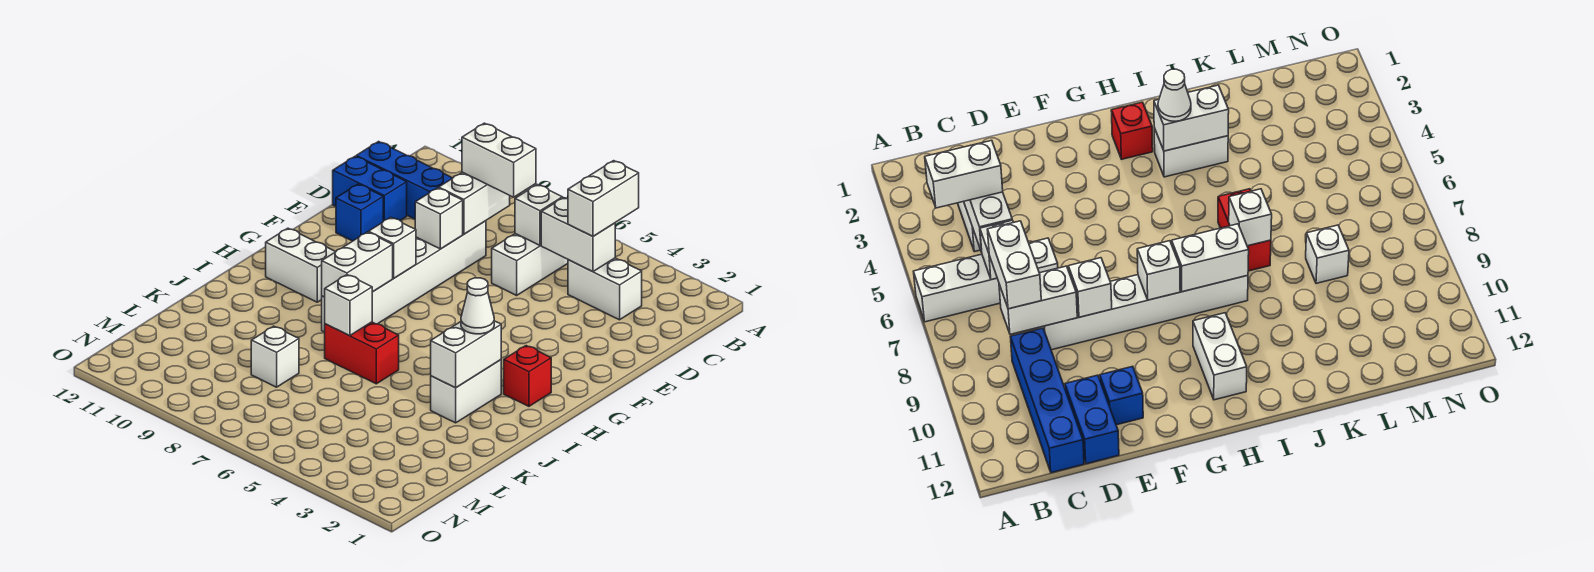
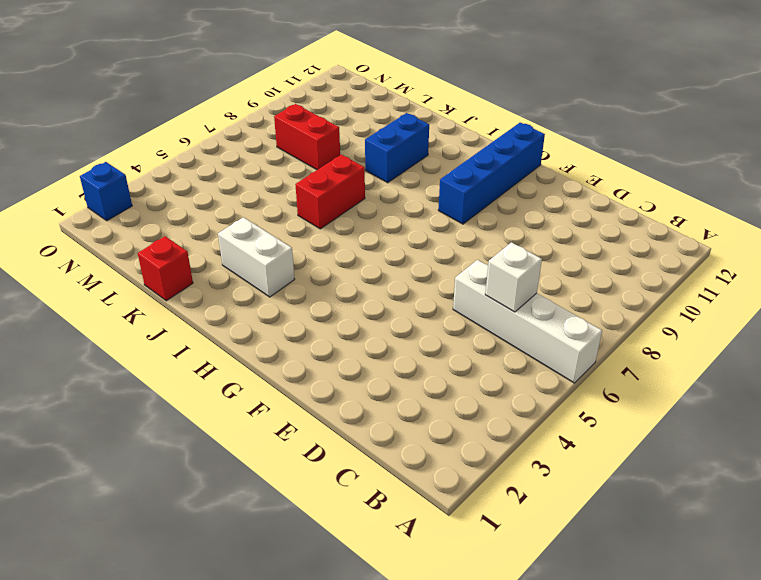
blue 1x4 brick [438,123,545,224] -> blue 1x4 brick moved to [356,142,452,219]
blue 1x2 brick [365,113,429,183] -> blue 1x2 brick moved to [333,156,407,221]
red 1x1 brick [138,236,193,301] -> red 1x1 brick moved to [504,346,551,406]
red 1x2 brick [274,104,340,170] -> white 1x1 brick [251,326,299,387]
blue 1x1 brick [80,162,132,221] -> blue 1x1 brick moved to [336,184,383,241]
none -> white 1x2 brick [568,258,642,320]
none -> white 1x6 brick [322,221,486,332]
none -> white 1x2 brick [266,228,335,302]

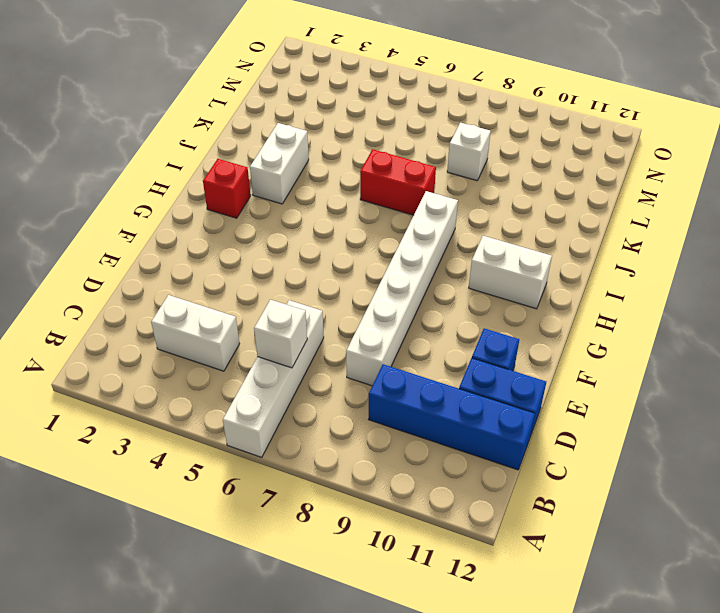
none -> white 1x2 brick [541,198,615,272]
none -> white 1x2 brick [439,172,510,234]
none -> white 1x1 brick [415,188,463,249]

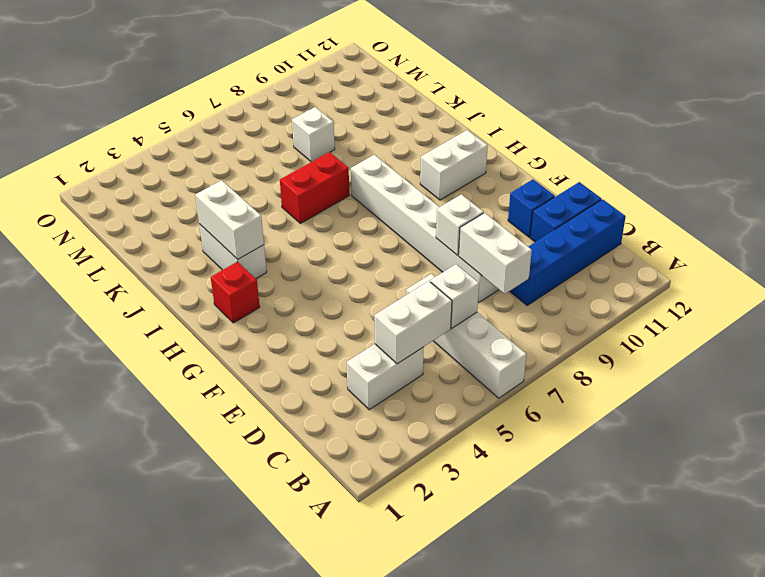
none -> white 1x1 brick [368,217,416,278]
none -> white 1x2 brick [322,232,393,297]
none -> white 1x1 brick [325,275,372,336]

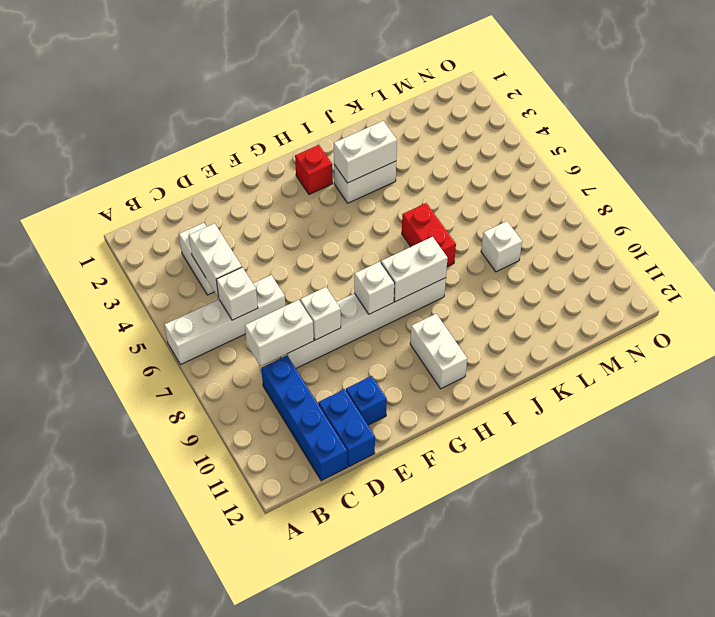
none -> white 1x1 brick [325,275,372,336]
none -> white 1x2 brick [568,161,639,236]
none -> white 1x2 brick [462,123,536,197]

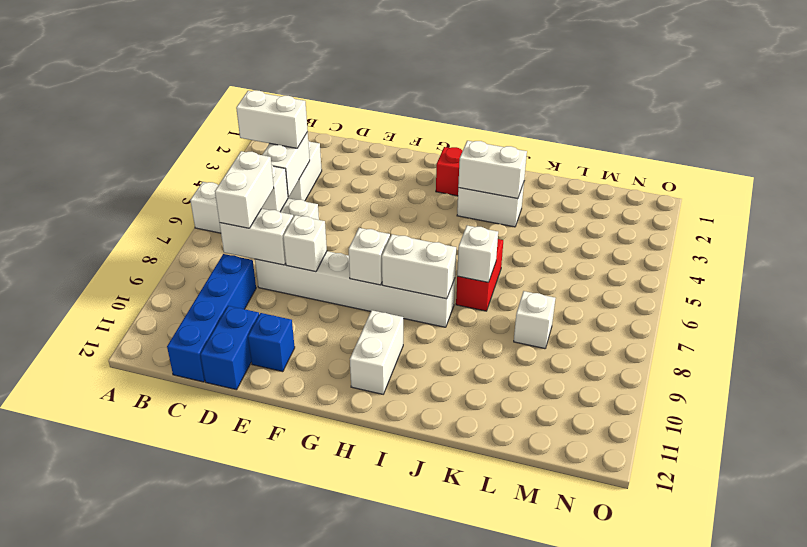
none -> white 1x1 cone [461,278,494,334]

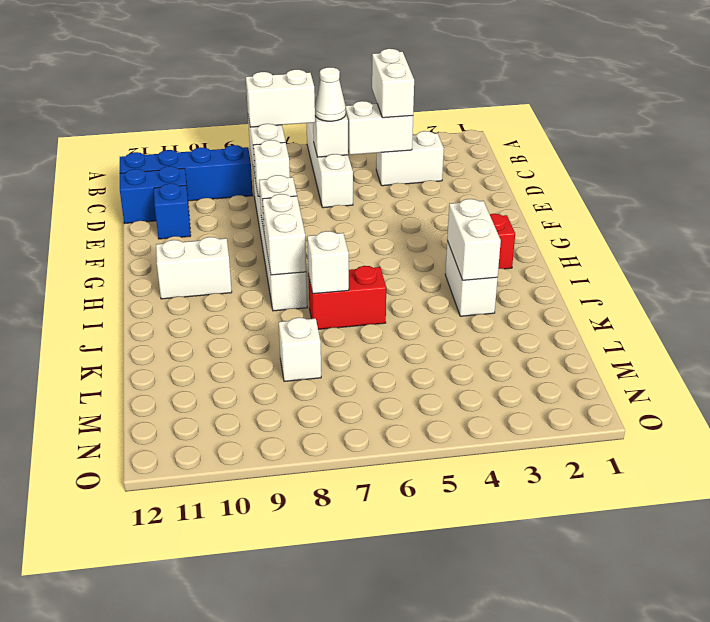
white 1x1 cone [315,67,346,121] -> white 1x1 cone moved to [461,278,494,334]

